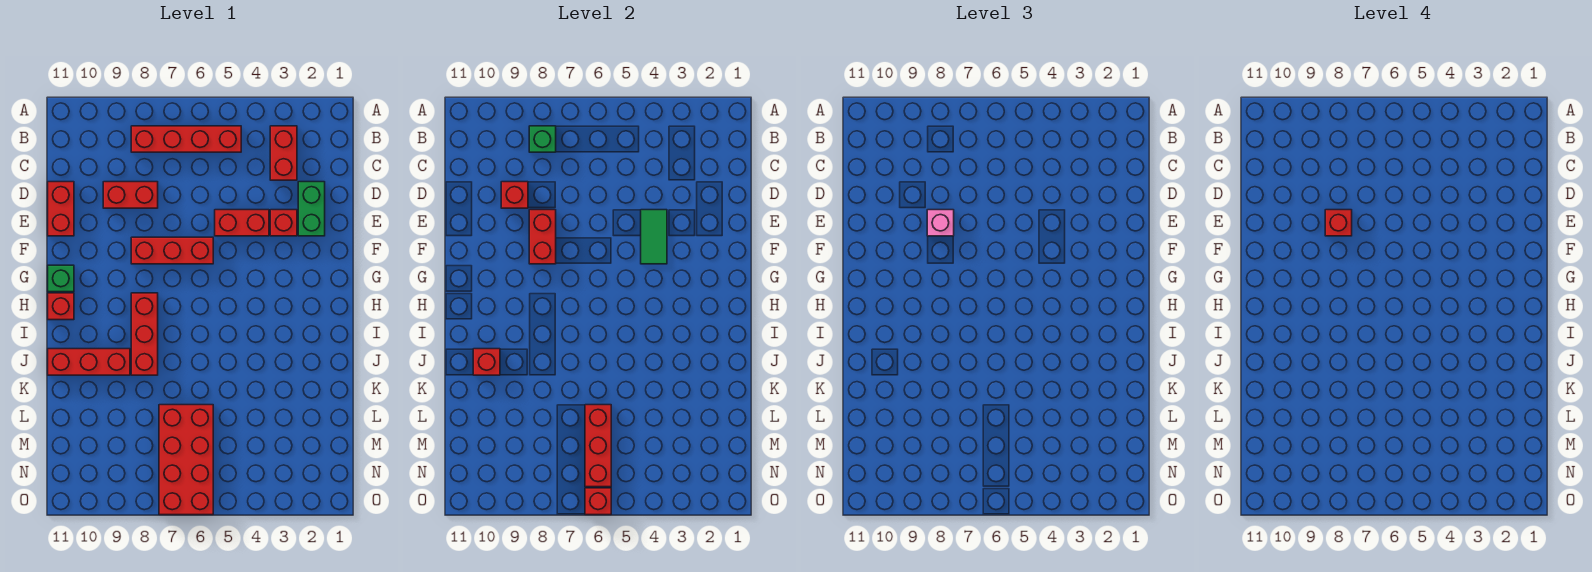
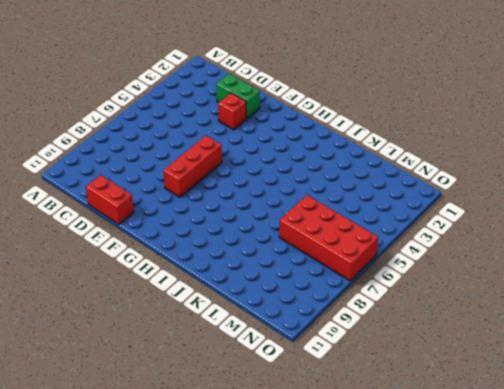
none -> red 1x2 brick [270,126,297,180]
none -> red 1x4 brick [131,126,241,152]
none -> red 1x2 brick [103,182,158,208]

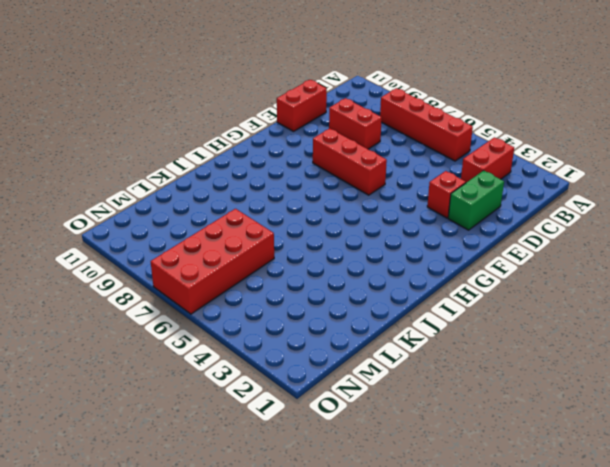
none -> red 1x2 brick [215,210,269,236]
none -> green 1x1 brick [48,265,74,292]
none -> red 1x3 brick [131,293,158,375]

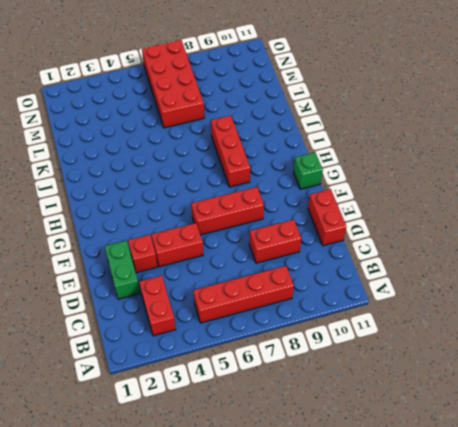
none -> red 1x1 brick [48,293,74,320]
none -> red 1x3 brick [48,349,130,375]
none -> green 1x1 brick [529,126,556,152]

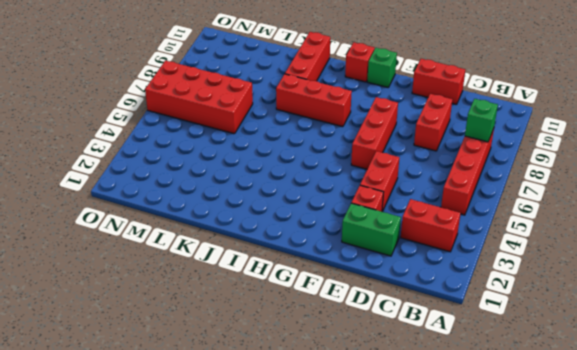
none -> red 1x1 brick [501,182,528,208]
none -> green 1x2 tile [641,210,667,264]
none -> red 1x2 brick [529,210,556,264]

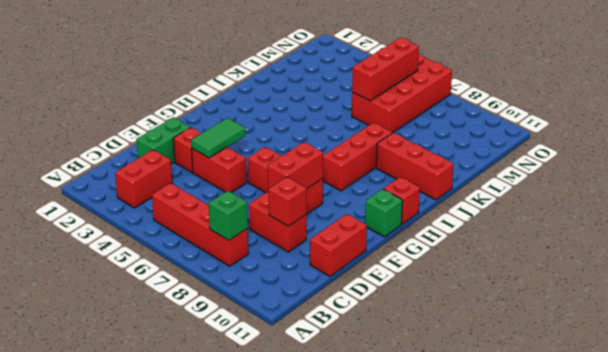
none -> red 1x1 brick [473,349,500,375]
none -> red 1x1 brick [585,488,611,515]
none -> pink 1x1 brick [927,210,954,236]

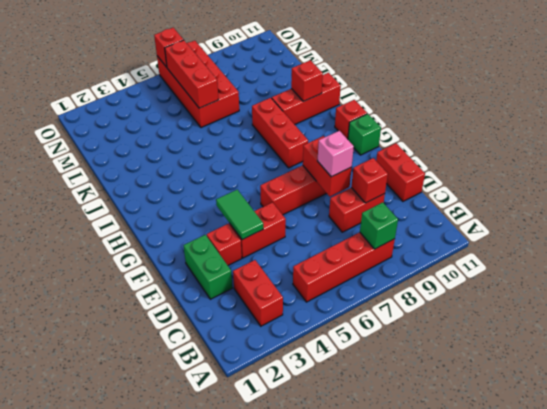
none -> red 1x1 brick [1325,210,1352,236]

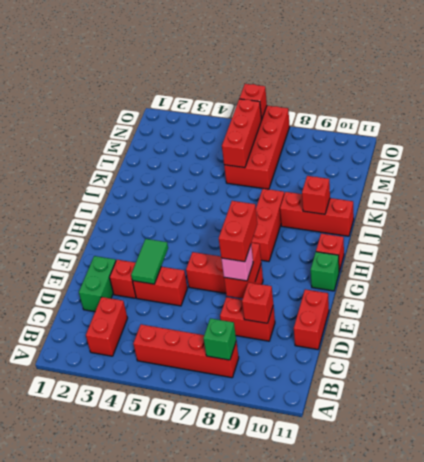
red 1x2 brick [219,201,257,262] -> red 1x1 brick [1325,210,1352,236]

